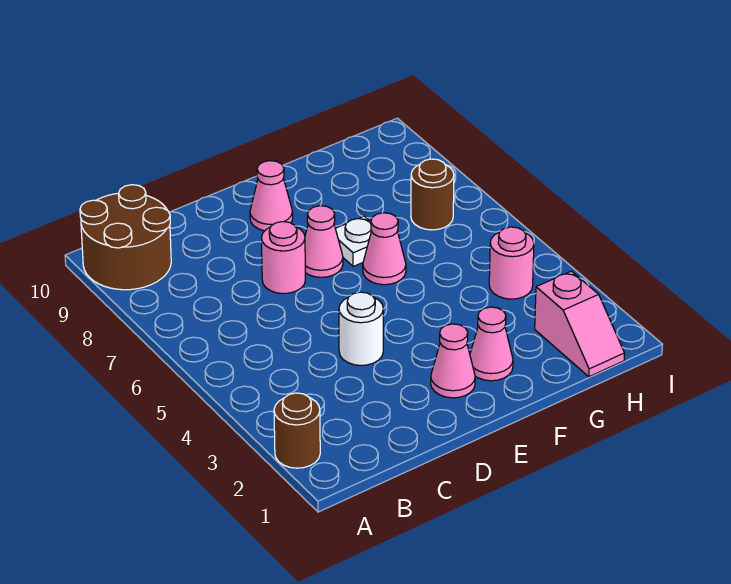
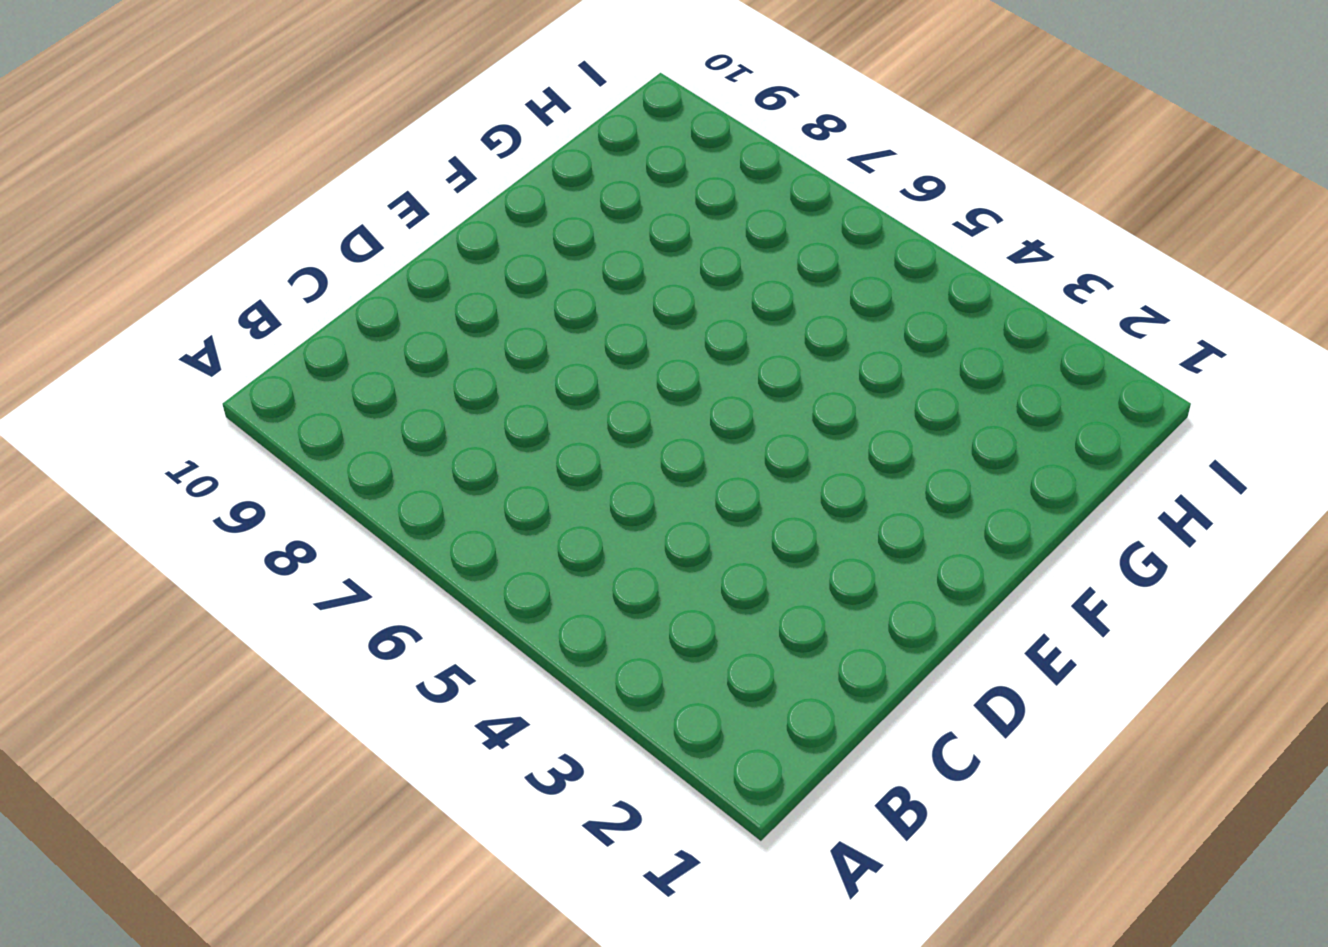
none -> brown 1x1 round brick [274,393,320,468]
none -> brown 2x2 round brick [80,185,171,290]
none -> white 1x1 round brick [339,292,383,366]

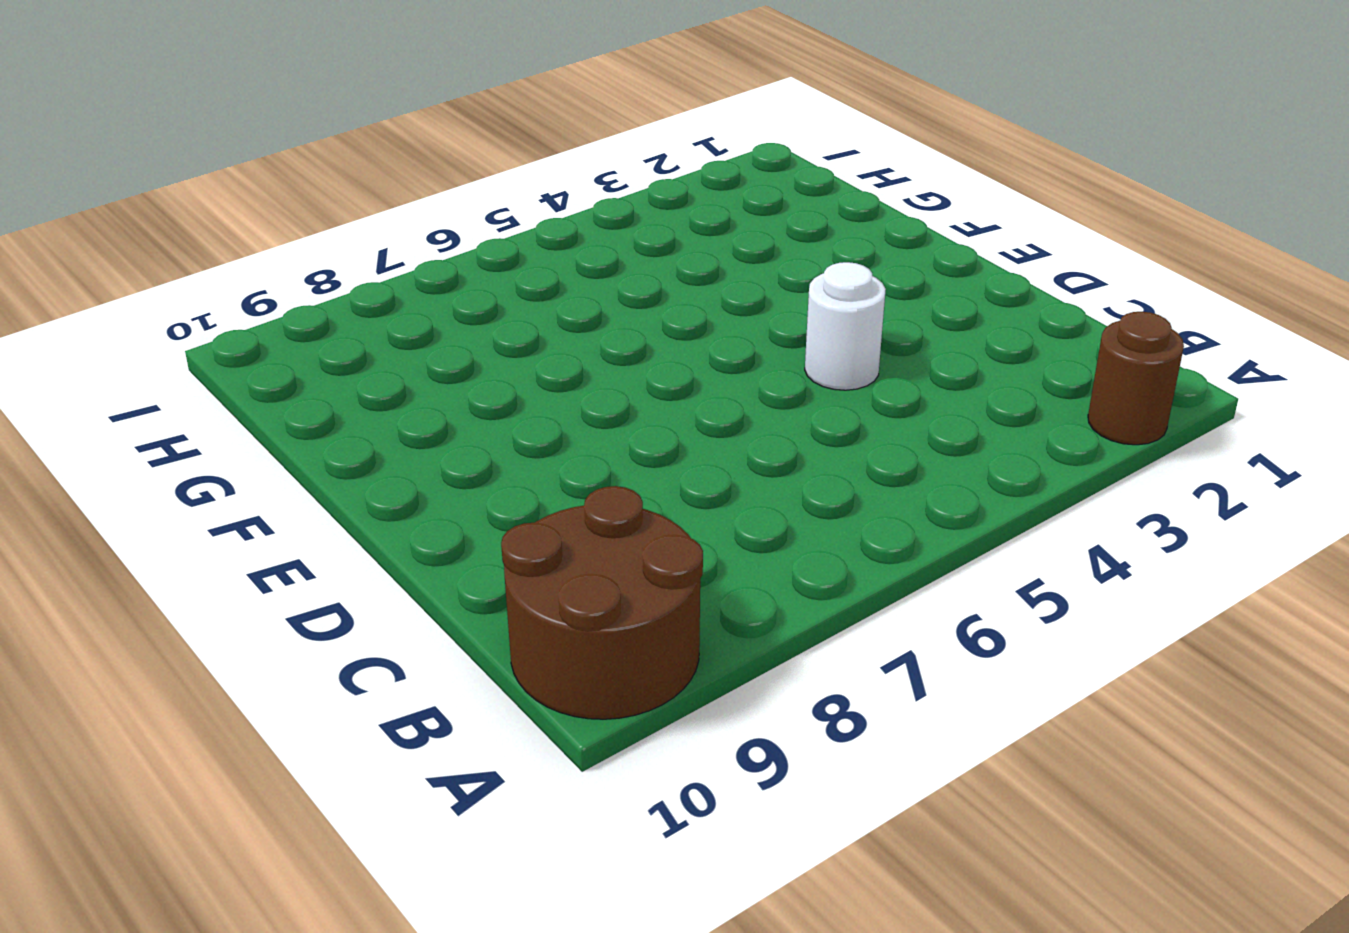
none -> pink 1x1 round brick [262,222,305,294]
none -> pink 1x1 cone [431,324,475,398]
none -> pink 1x1 cone [305,206,343,277]

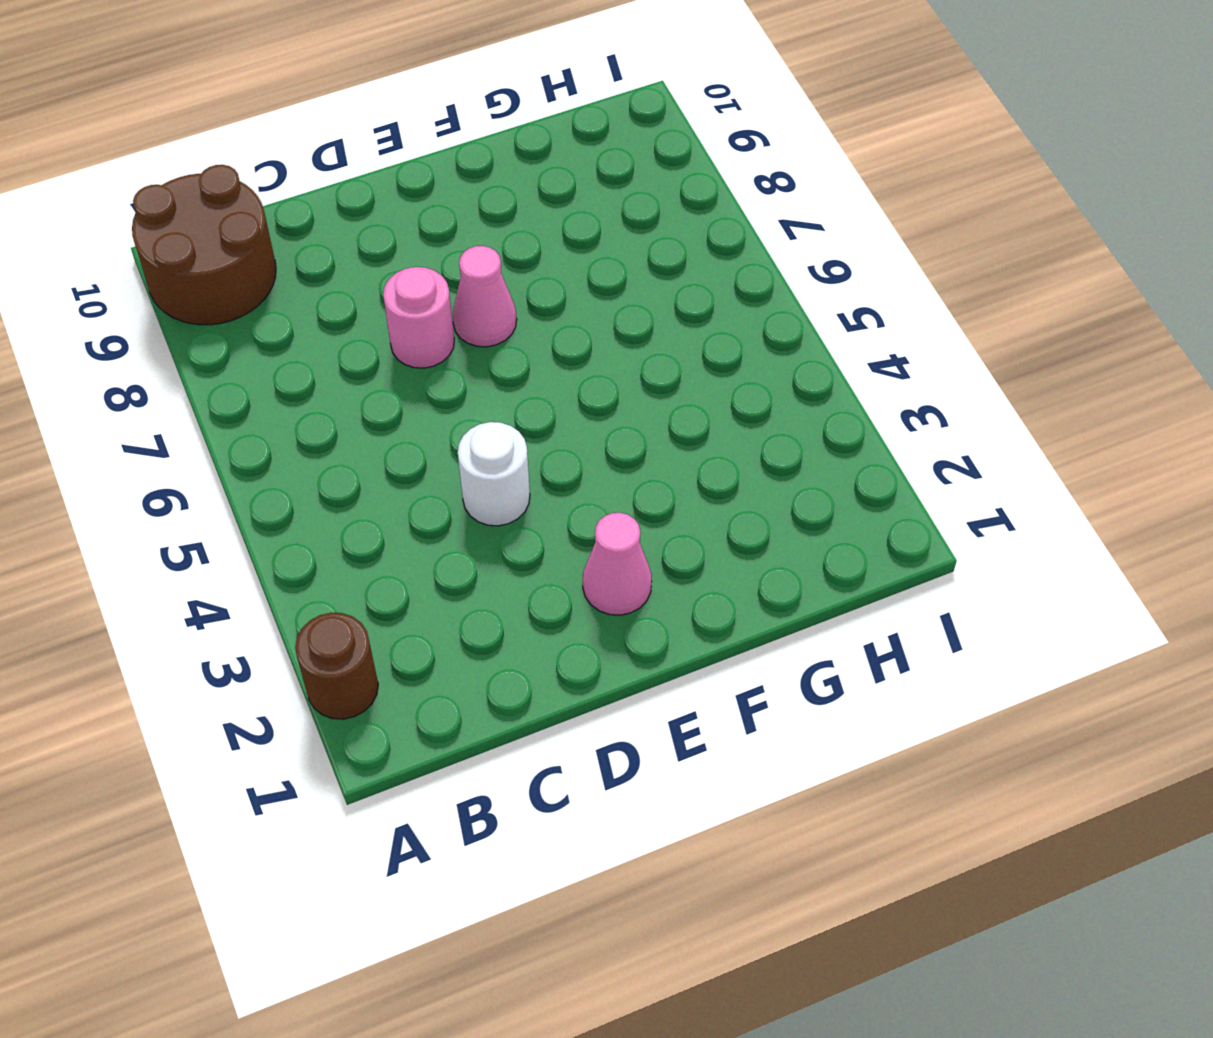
none -> pink 1x1 cone [250,161,293,231]
none -> pink 1x1 cone [470,307,513,381]
none -> pink 1x1 cone [363,213,406,285]

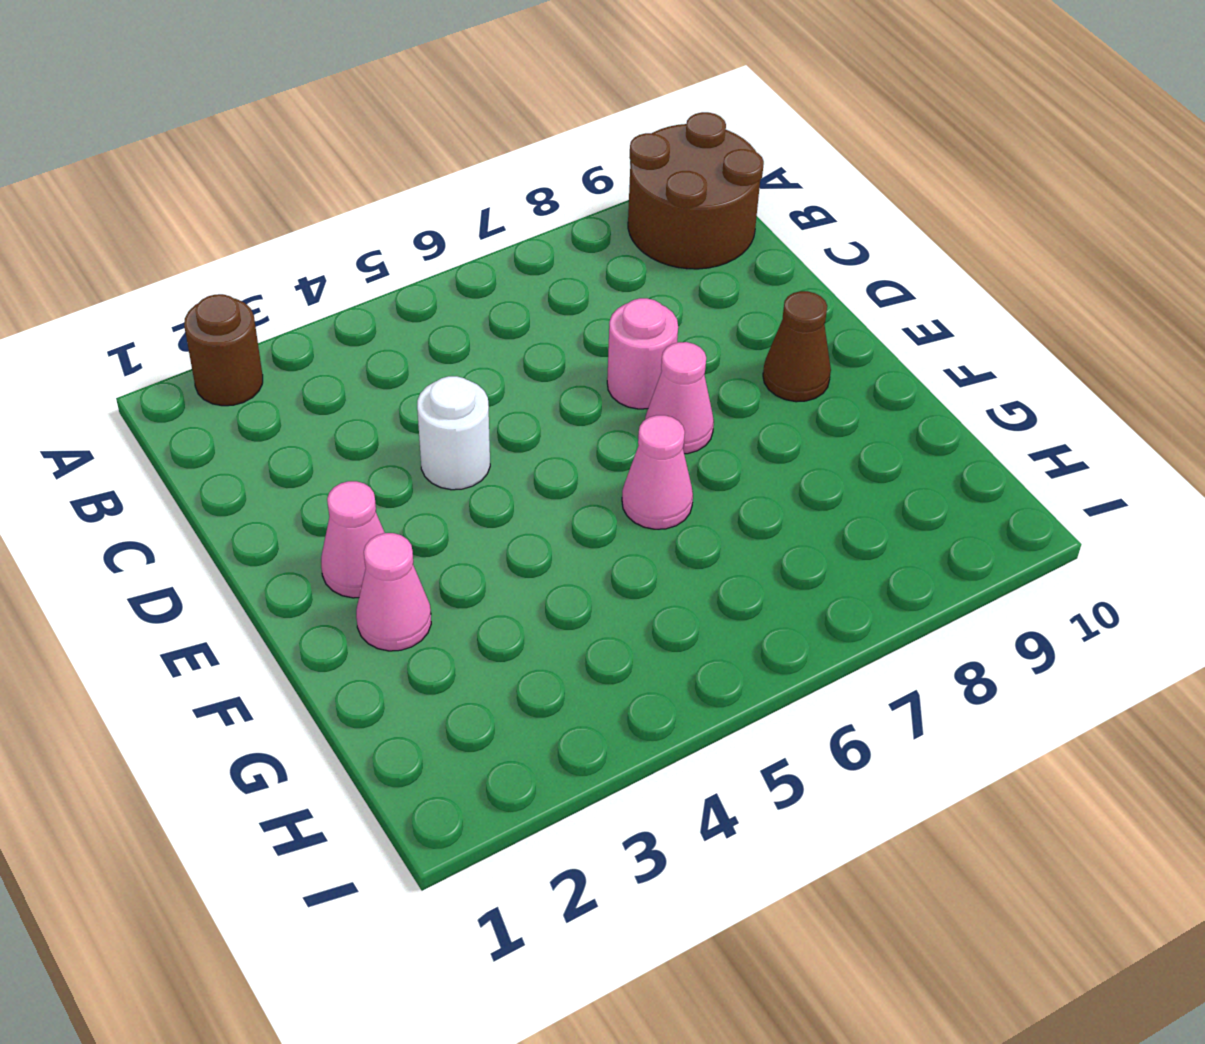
brown 1x1 cone [763,291,831,402] -> pink 1x1 cone [250,161,293,231]
none -> white 1x1 plate [335,216,371,267]
none -> pink 1x2 slope [535,271,625,377]
none -> pink 1x1 round brick [489,227,534,299]

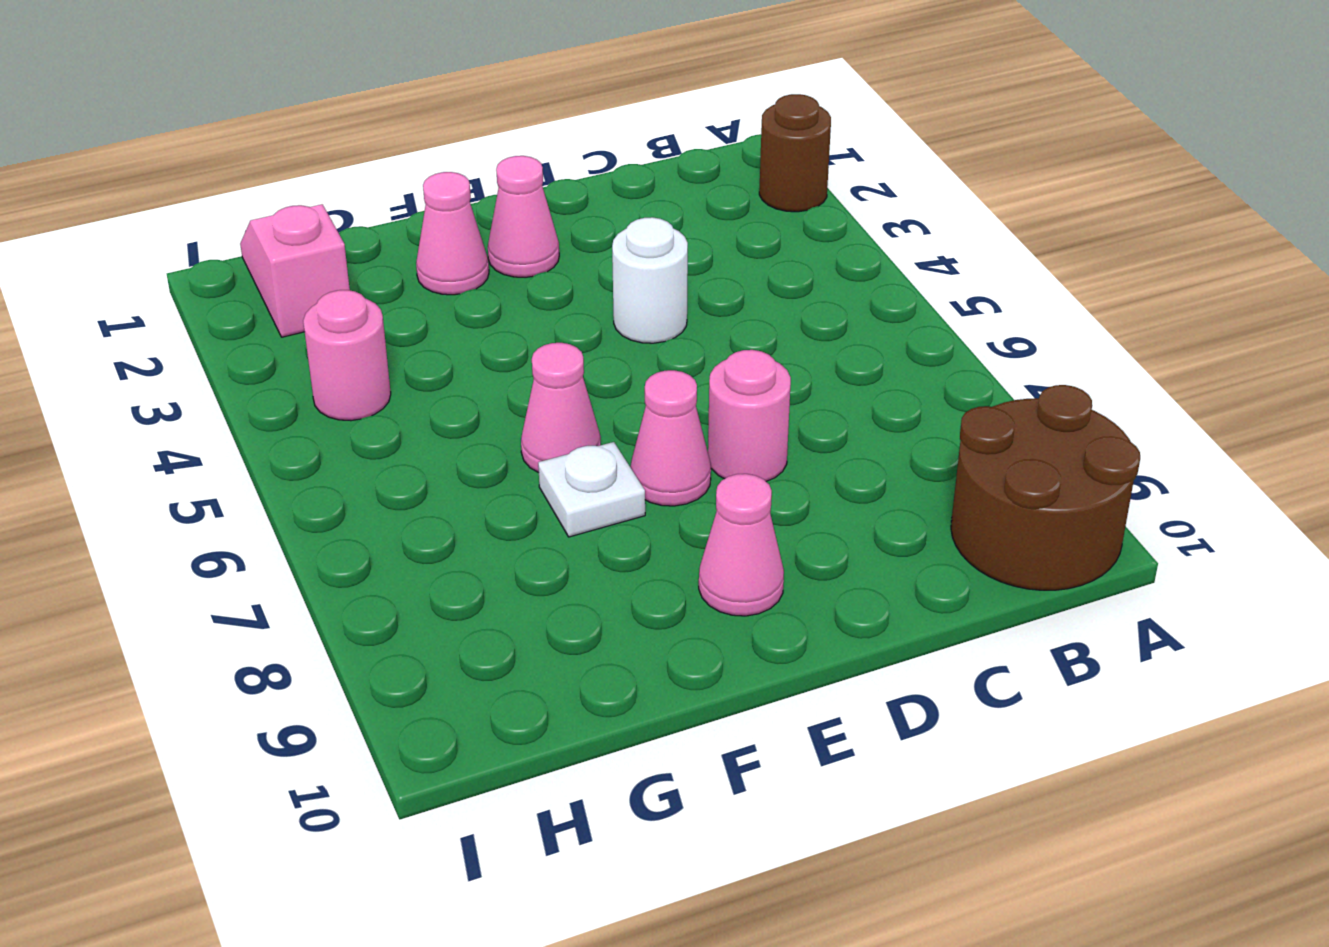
none -> brown 1x1 round brick [411,159,454,230]

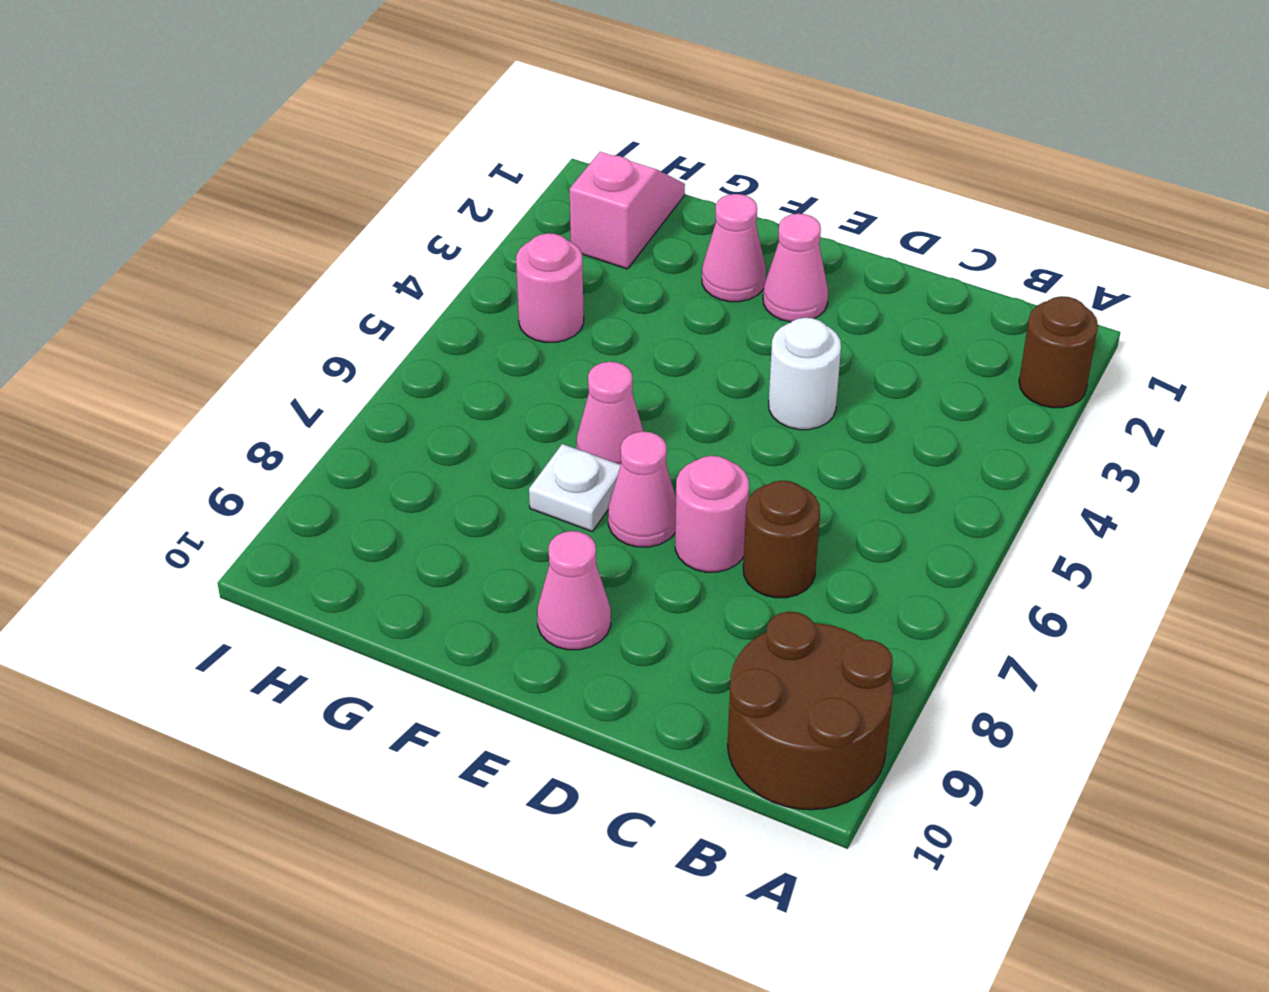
brown 1x1 round brick [743,481,820,598] -> brown 1x1 round brick moved to [411,159,454,230]

